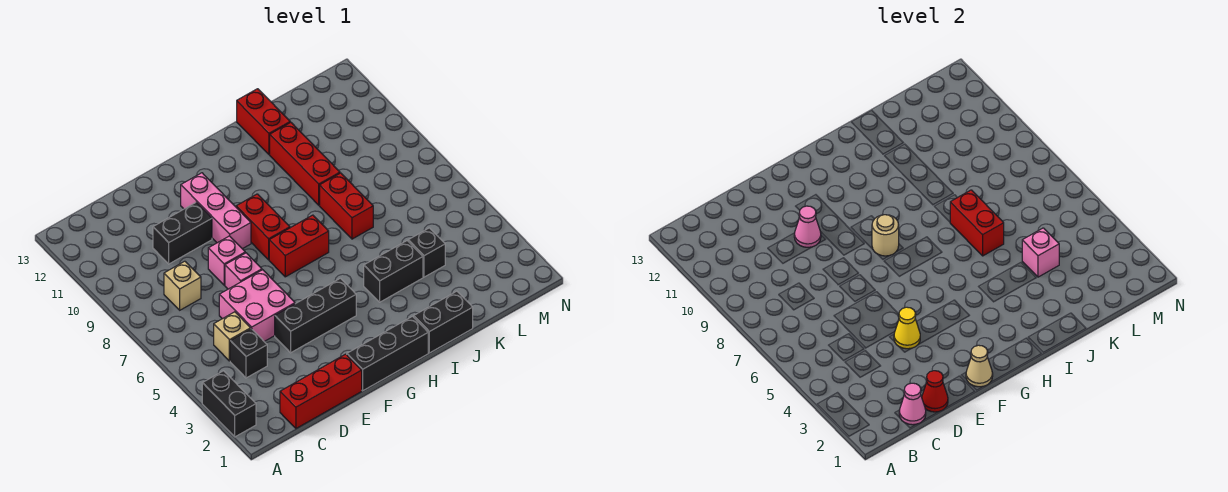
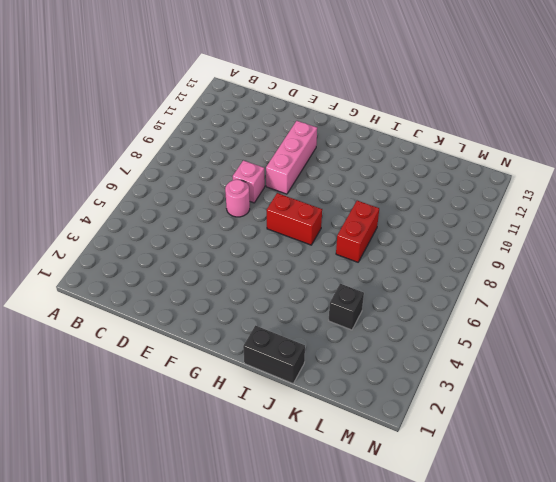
pink 1x1 round brick [225,180,250,217] -> pink 1x1 brick [225,253,262,289]
none -> black 1x2 brick [202,371,256,437]
none -> red 1x3 brick [280,354,362,428]
none -> black 1x1 brick [230,329,267,378]

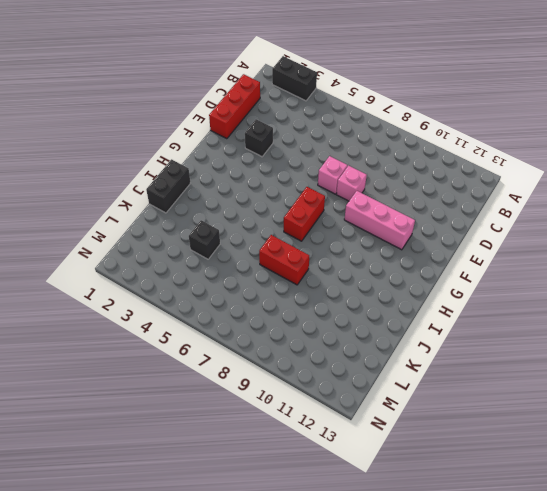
black 1x1 brick [245,119,273,157] -> black 1x1 brick moved to [230,329,267,378]
none -> tan 1x1 brick [214,312,251,361]
none -> tan 1x1 brick [164,261,201,310]
none -> pink 2x2 brick [219,270,295,341]

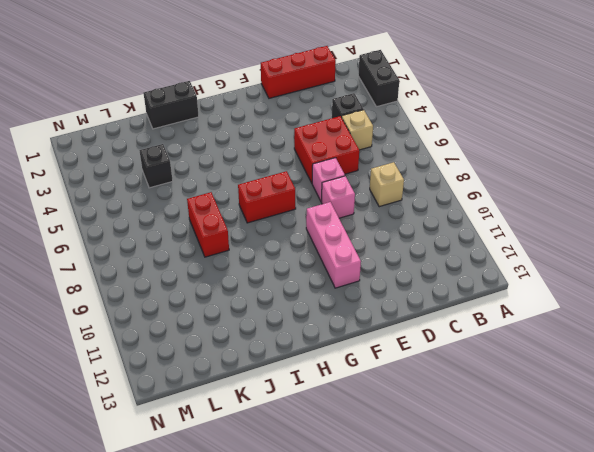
red 2x2 brick [294,116,359,183] -> pink 2x2 brick [219,270,295,341]
none -> black 1x2 brick [153,202,212,264]
none -> black 1x3 brick [275,278,356,353]
none -> black 1x3 brick [347,316,428,391]

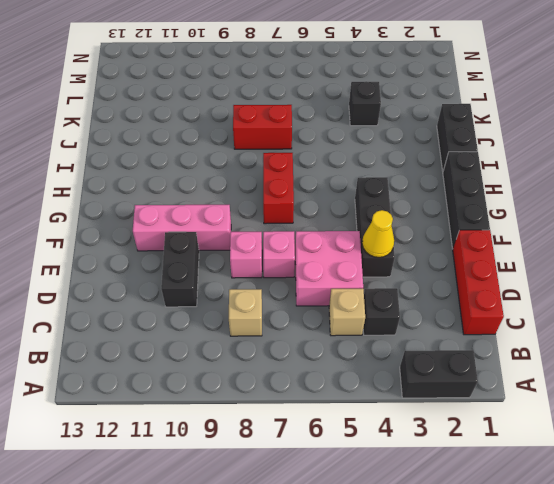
none -> red 1x2 brick [236,194,290,260]
none -> black 1x2 brick [364,241,423,302]
none -> red 1x3 brick [270,122,340,205]

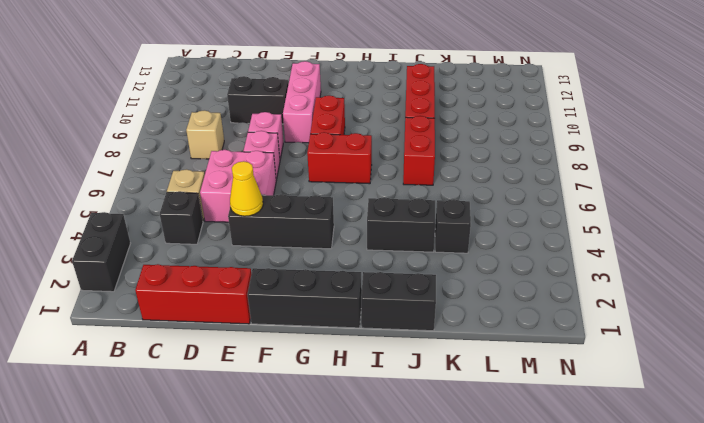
none -> red 1x2 brick [237,89,290,155]
none -> pink 1x1 cone [899,383,926,425]
none -> red 1x1 cone [922,371,948,412]

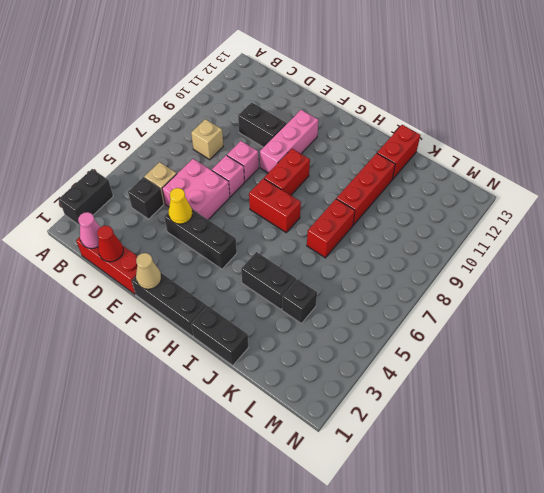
none -> pink 1x1 cone [794,206,821,247]
none -> tan 1x1 round brick [872,215,899,256]
none -> red 1x2 brick [950,190,1004,256]

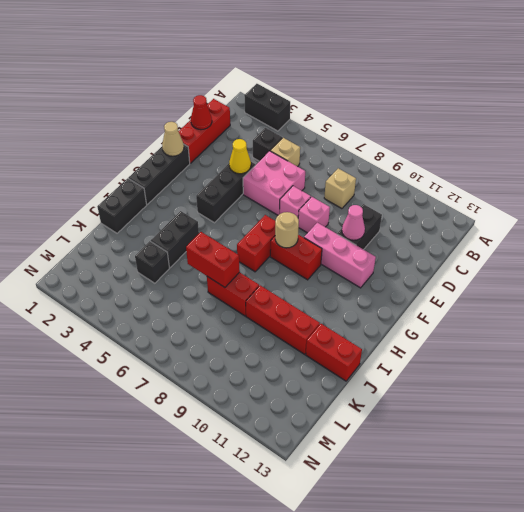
none -> pink 1x1 cone [899,383,926,425]
none -> pink 1x1 brick [1022,228,1059,277]

